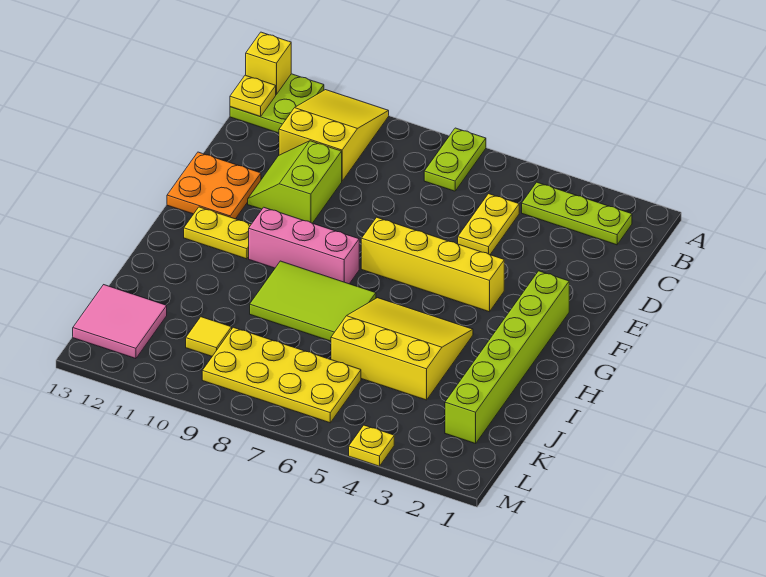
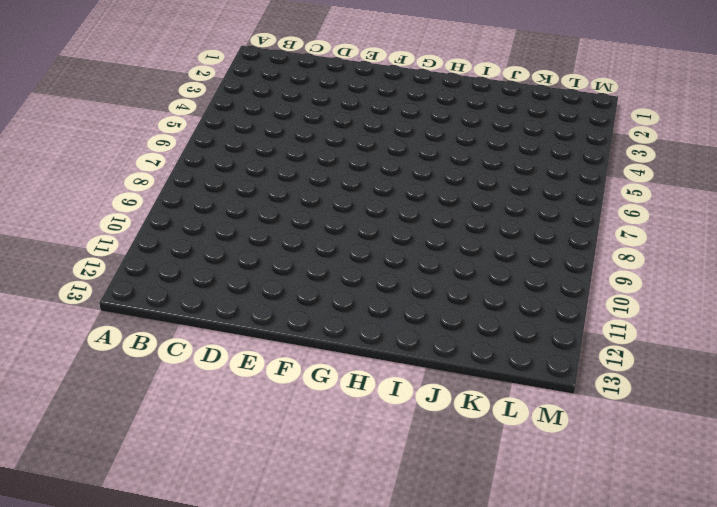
none -> lime 1x2 plate [424,128,486,191]
none -> yellow 2x3 slope [279,90,389,181]
none -> lime 2x2 plate [230,74,324,133]

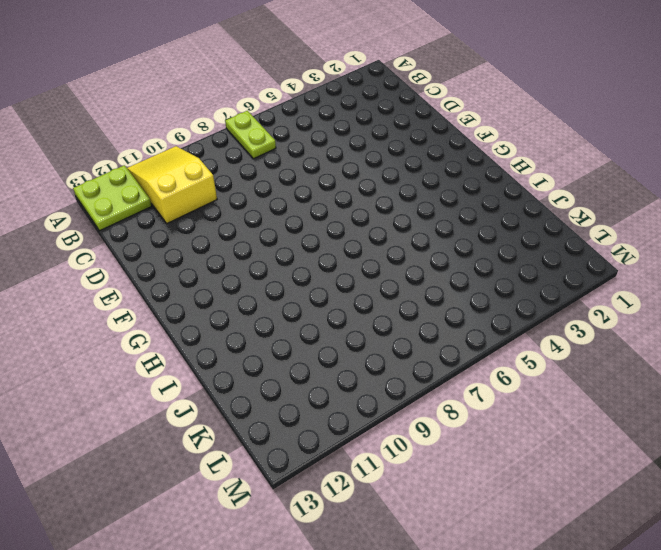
none -> lime 1x3 plate [522,182,632,245]
none -> yellow 1x2 plate [458,194,519,255]
none -> lime 2x2 slope [248,141,342,223]

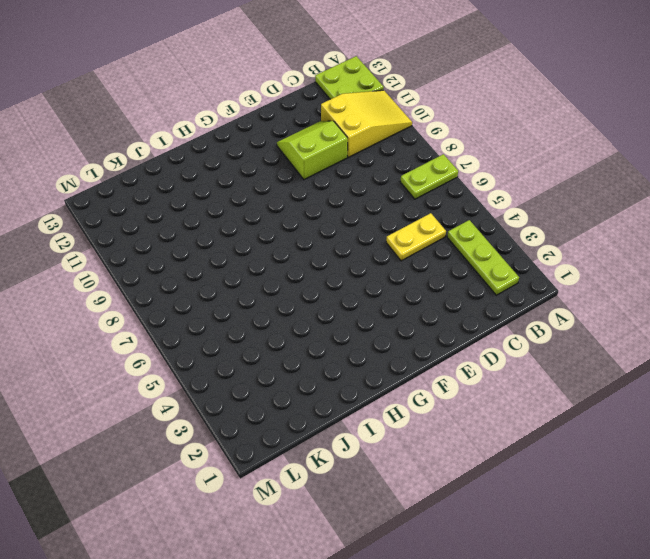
none -> orange 2x2 plate [167,152,261,219]
none -> lime 1x6 brick [445,271,569,444]
none -> yellow 1x4 brick [361,217,504,312]

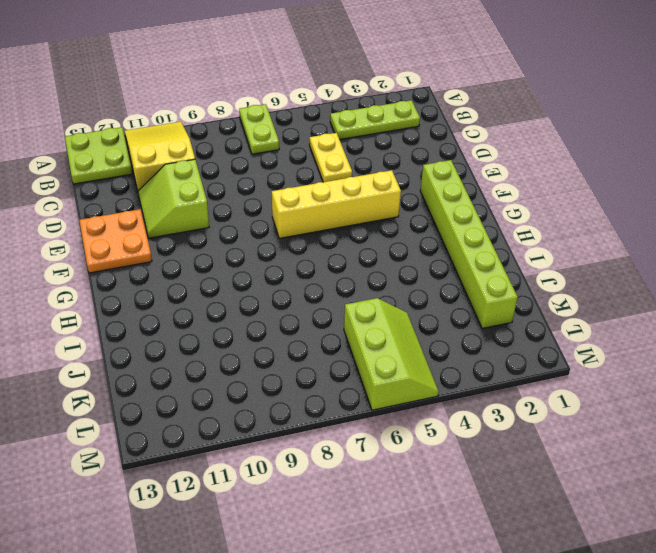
lime 2x3 slope [344,298,439,410] -> yellow 2x4 plate [202,327,361,423]
none -> pink 1x3 brick [249,207,359,284]
none -> yellow 1x2 plate [184,207,251,259]
none -> yellow 3x3 slope [331,298,473,400]

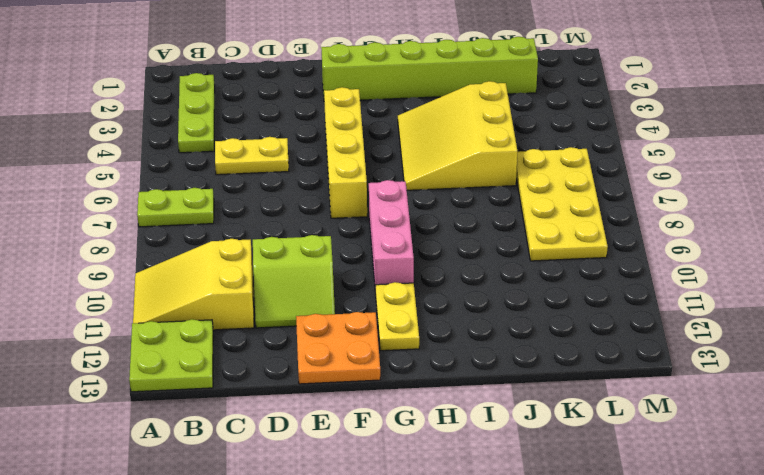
none -> lime 2x3 tile [250,261,376,341]
none -> yellow 1x1 tile [186,317,232,356]
none -> pink 2x2 tile [73,285,167,359]

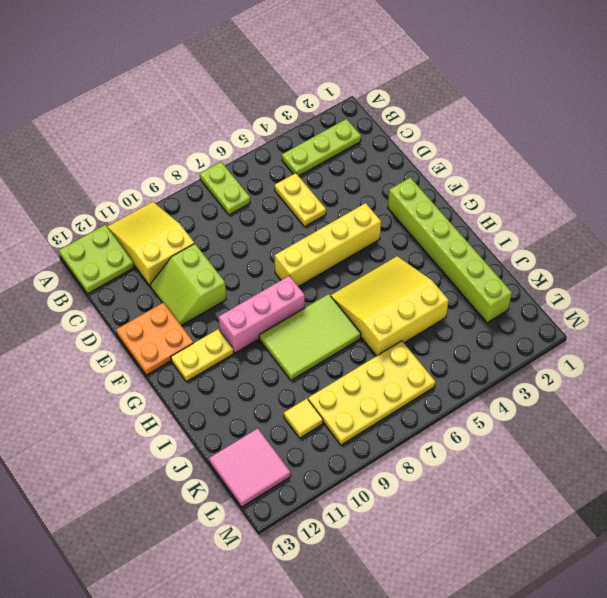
none -> yellow 1x1 plate [349,425,394,466]
none -> yellow 1x1 brick [246,32,291,94]
none -> yellow 1x1 plate [230,75,276,117]

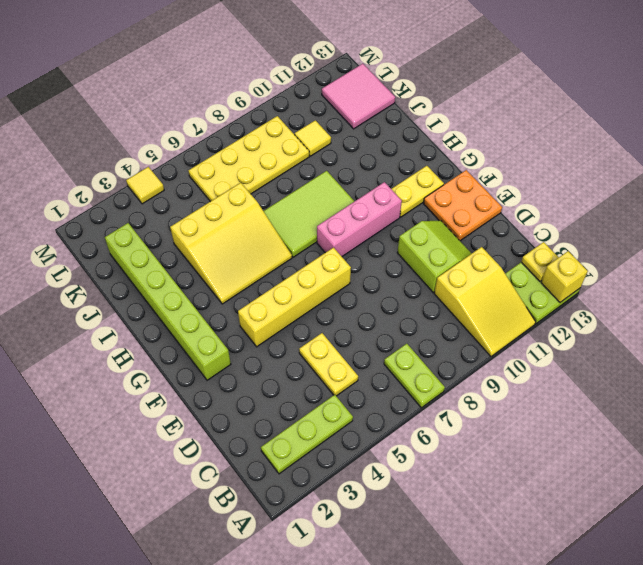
yellow 1x1 tile [126,167,164,204] -> yellow 1x1 plate [349,425,394,466]

